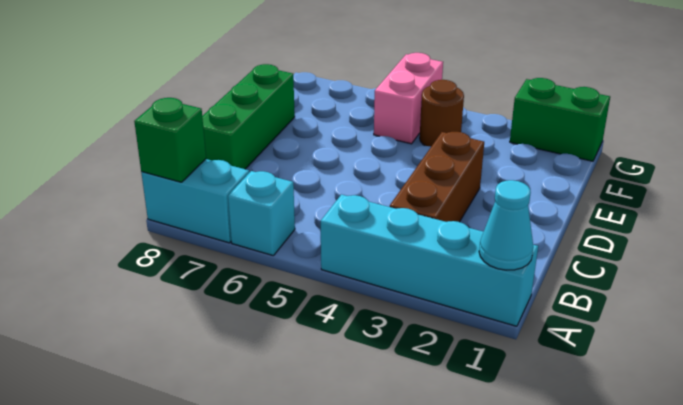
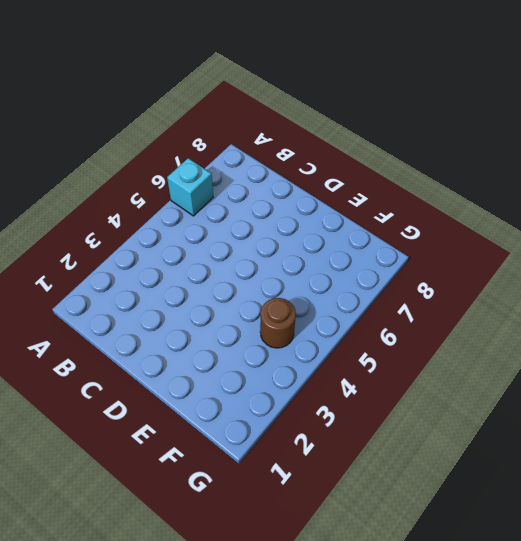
none -> cyan 1x4 brick [321,195,538,326]
none -> cyan 1x2 brick [141,159,249,243]

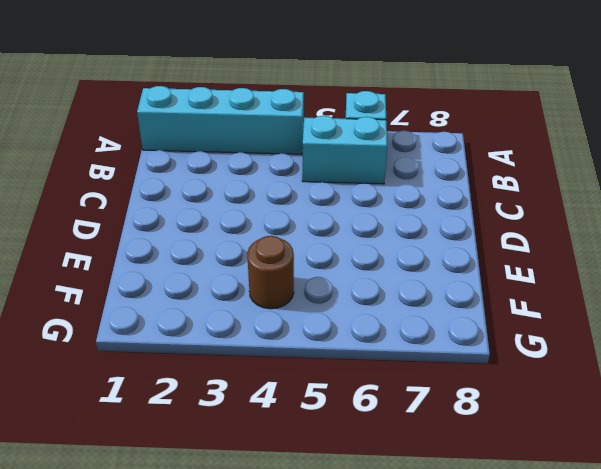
cyan 1x2 brick [302,116,387,184] -> cyan 1x2 brick moved to [141,159,249,243]
none -> brown 1x3 brick [390,132,484,222]
none -> green 1x3 brick [202,64,295,169]

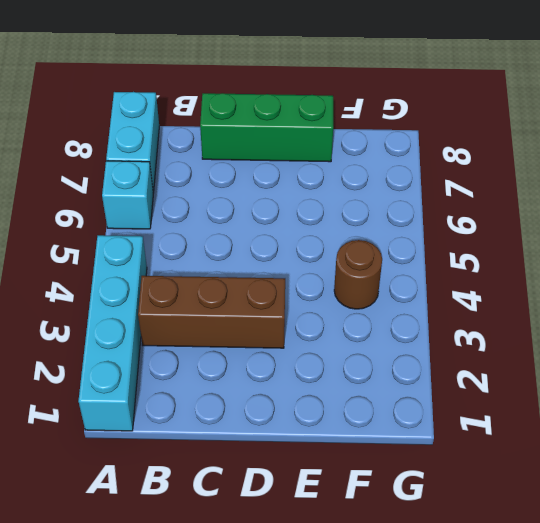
none -> pink 1x2 brick [374,53,443,144]
none -> green 1x2 brick [510,78,610,161]

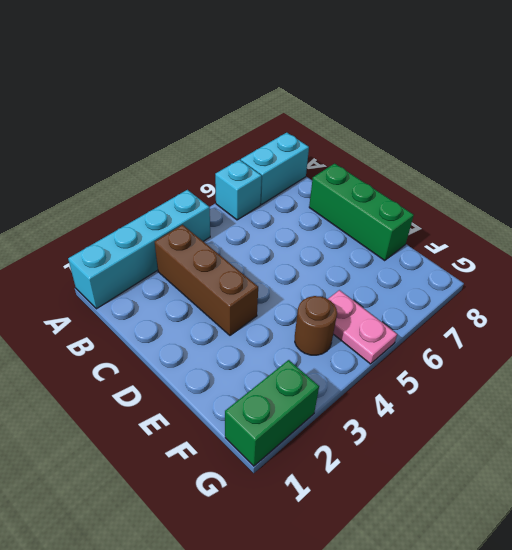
pink 1x2 plate [328,290,397,364] -> pink 1x2 brick [374,53,443,144]
none -> cyan 1x1 cone [479,180,533,270]
none -> green 1x1 brick [134,98,206,182]

